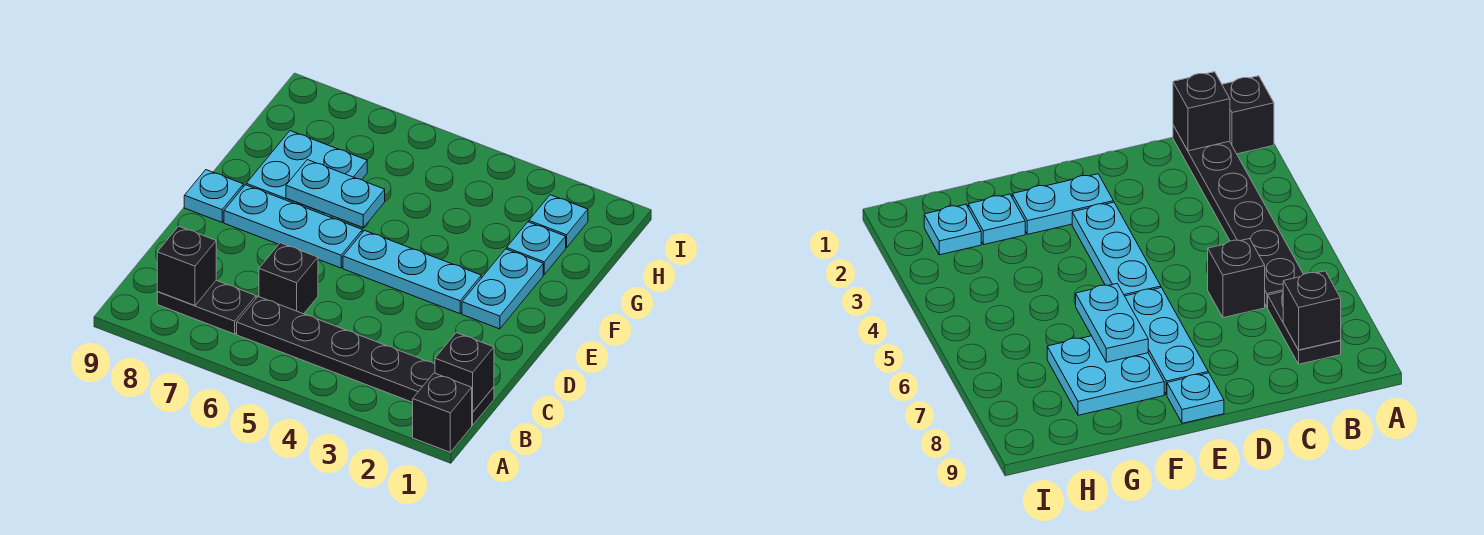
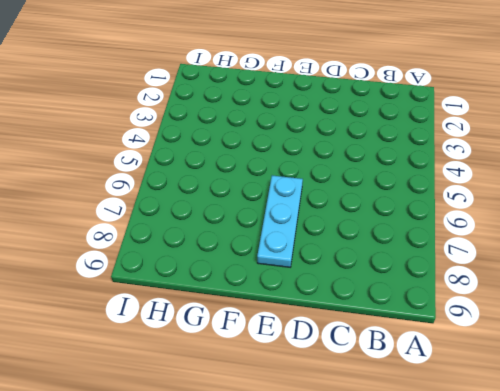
none -> black 1x1 brick [413,373,472,452]
none -> black 1x6 plate [237,297,494,425]
none -> black 1x2 plate [157,280,256,334]

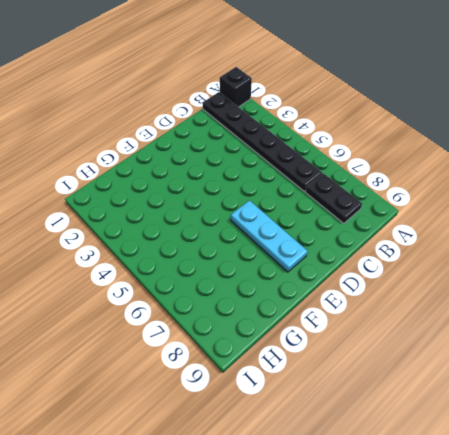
none -> black 1x1 brick [259,243,318,314]
none -> cyan 1x2 plate [462,249,543,329]
none -> cyan 1x3 plate [343,230,481,314]

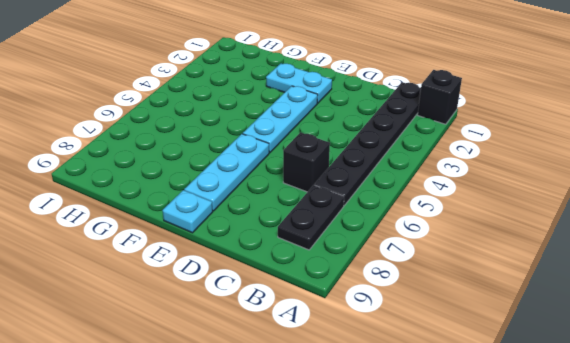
none -> cyan 2x2 plate [246,131,367,217]
none -> cyan 1x1 plate [507,222,566,275]
none -> cyan 1x1 plate [529,195,588,248]

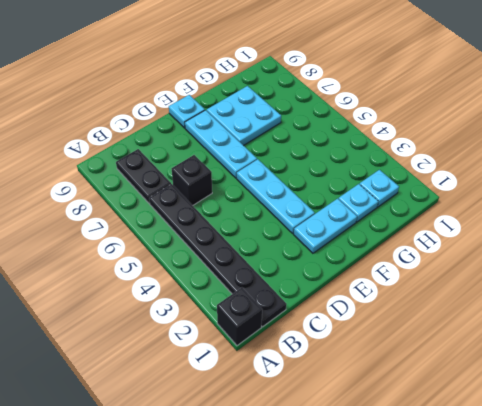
none -> black 1x1 brick [435,332,494,412]
none -> black 1x1 brick [157,226,216,306]
none -> cyan 1x2 plate [286,160,385,228]

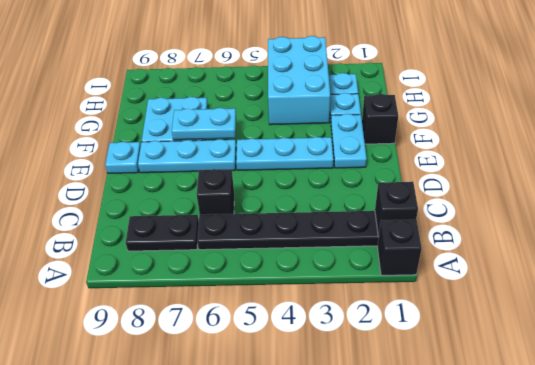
black 1x1 brick [362,94,398,144] -> black 1x1 brick moved to [157,226,216,306]
cyan 2x3 brick [268,36,330,125] -> none

